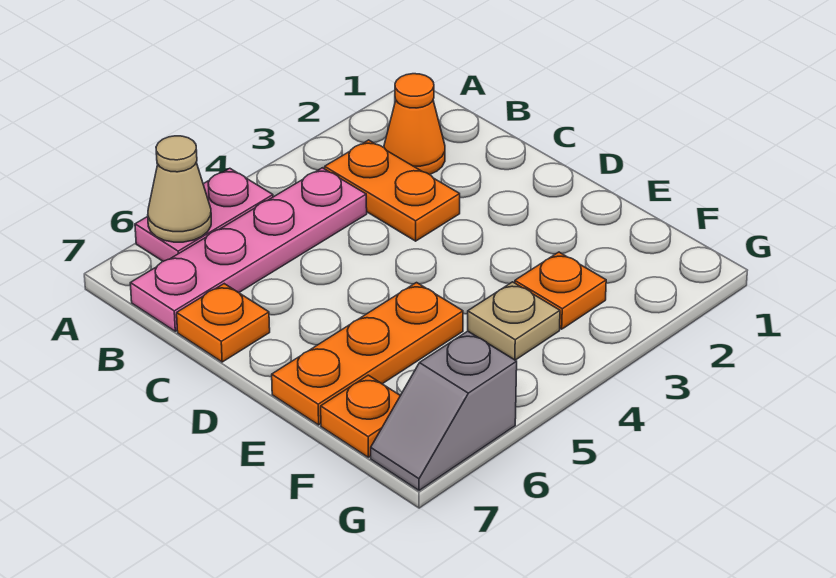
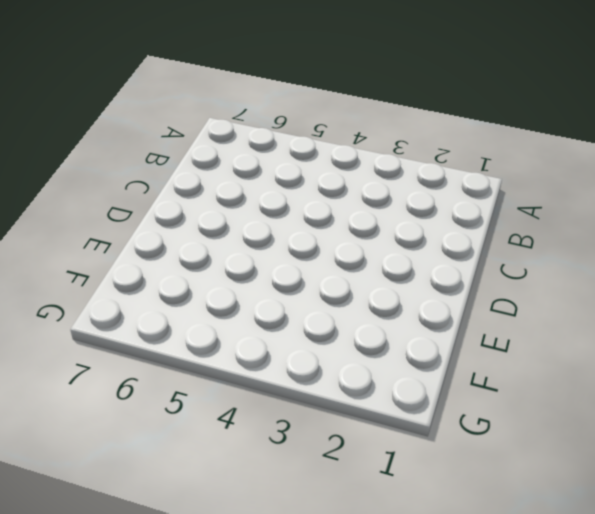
none -> pink 1x2 plate [135,168,273,261]
none -> orange 1x1 cone [384,74,445,175]

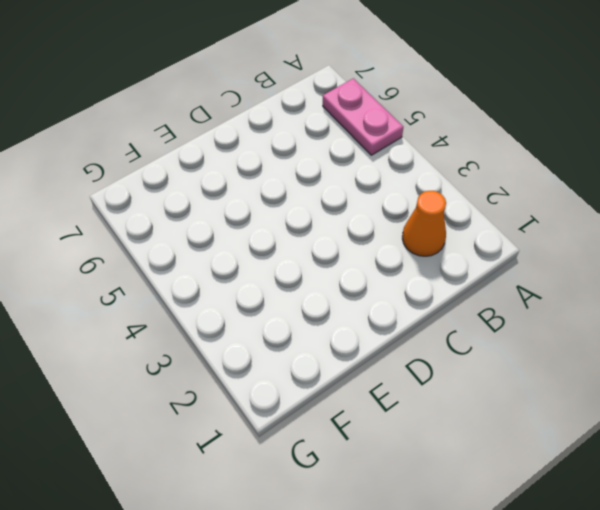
none -> orange 1x2 plate [325,140,460,241]
none -> pink 1x4 plate [130,168,367,331]

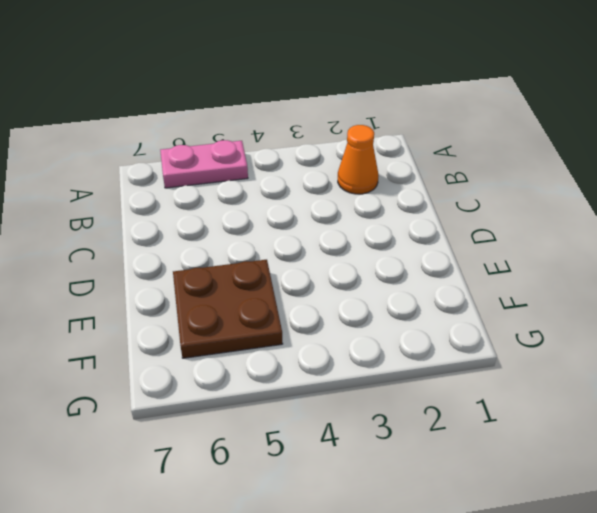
brown 2x2 plate [173,260,283,358] -> orange 1x3 plate [272,283,463,425]
none -> orange 1x2 plate [325,140,460,241]
none -> pink 1x4 plate [130,168,367,331]

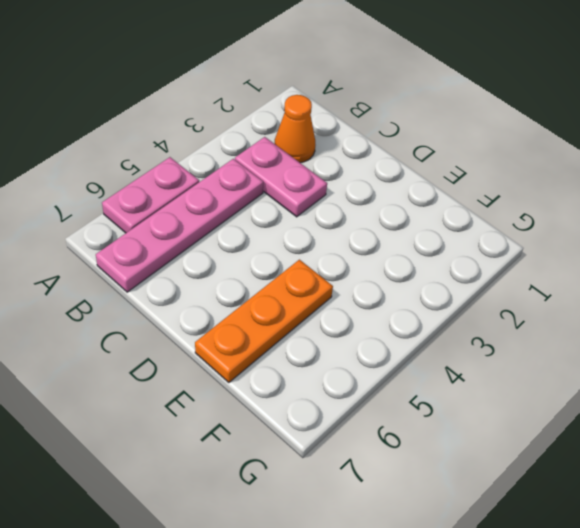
pink 1x2 plate [235,137,327,217] -> orange 1x2 plate [325,140,460,241]
none -> orange 1x1 plate [177,284,270,362]
none -> orange 1x1 plate [515,252,606,329]

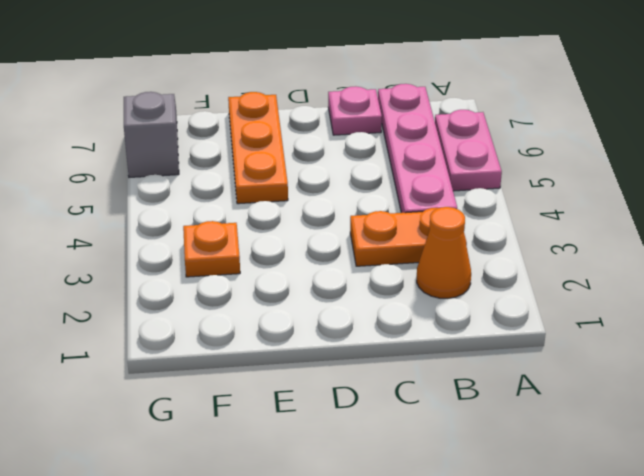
pink 1x1 plate [328,86,382,135] -> orange 1x1 plate [177,284,270,362]
none -> tan 1x1 plate [468,282,560,360]
none -> orange 1x1 plate [321,375,400,457]

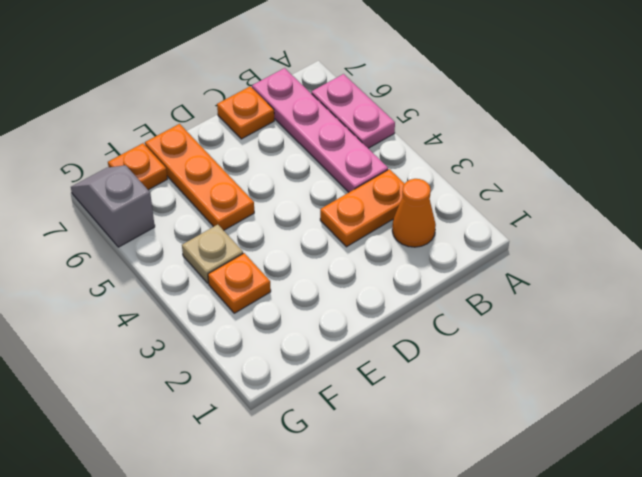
none -> tan 1x1 cone [148,136,211,242]

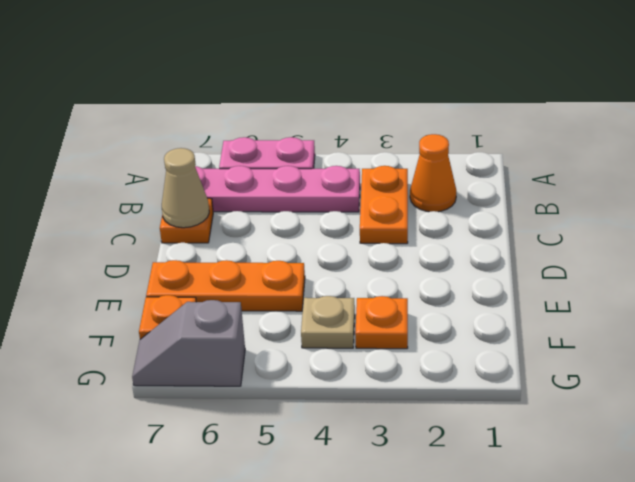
tan 1x1 cone [162,148,209,228] -> tan 1x1 cone moved to [148,136,211,242]

